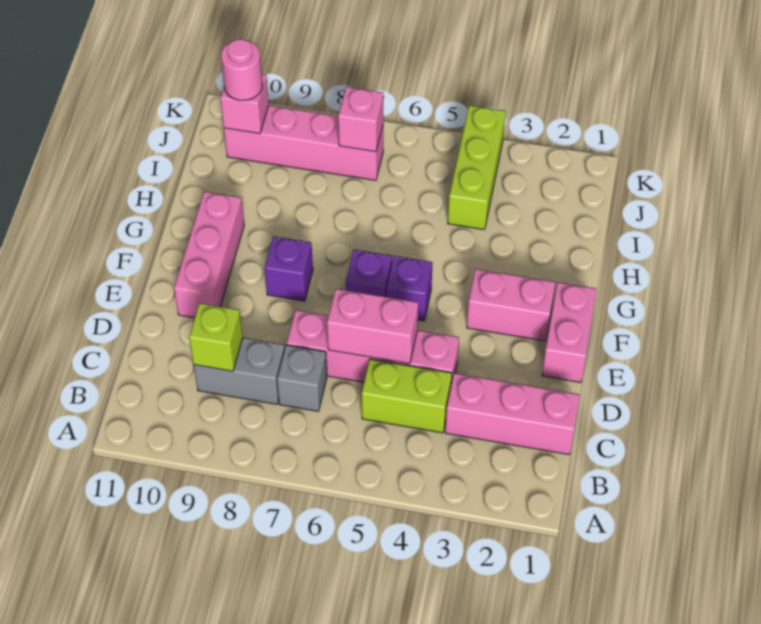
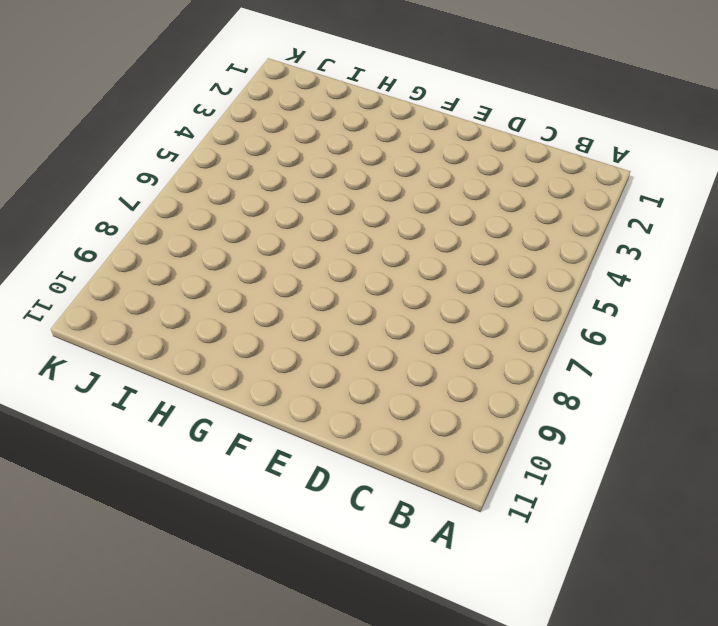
none -> pink 1x3 brick [445,373,580,454]
none -> lime 1x2 brick [362,359,452,433]
none -> grey 1x1 brick [277,345,327,411]

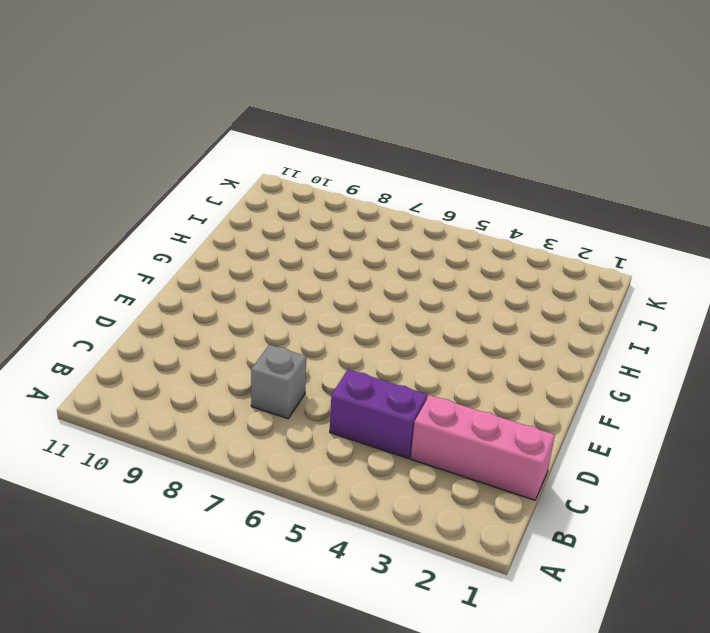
purple 1x2 brick [330,369,427,458] -> lime 1x2 brick [362,359,452,433]
none -> grey 1x2 brick [194,338,285,404]
none -> pink 1x4 brick [287,310,459,384]
none -> pink 1x2 brick [542,282,597,382]

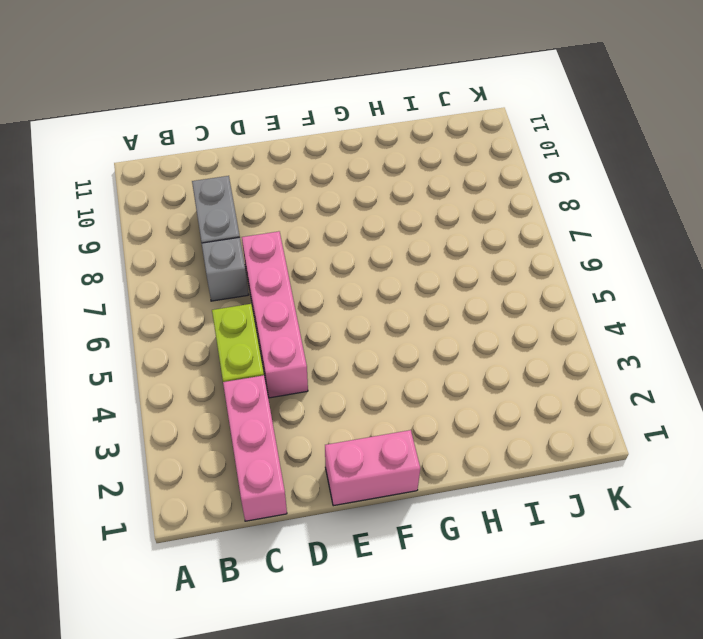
none -> pink 1x3 brick [174,191,244,318]
none -> pink 1x2 brick [467,269,555,341]
none -> purple 1x1 brick [386,256,433,321]

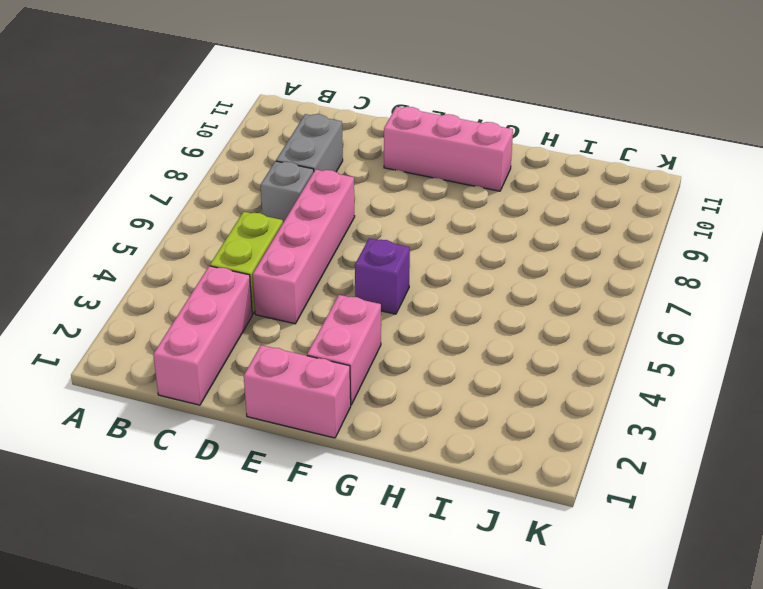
none -> purple 1x1 brick [346,249,392,297]
none -> purple 1x1 brick [265,236,313,301]
none -> lime 1x3 brick [448,105,506,230]

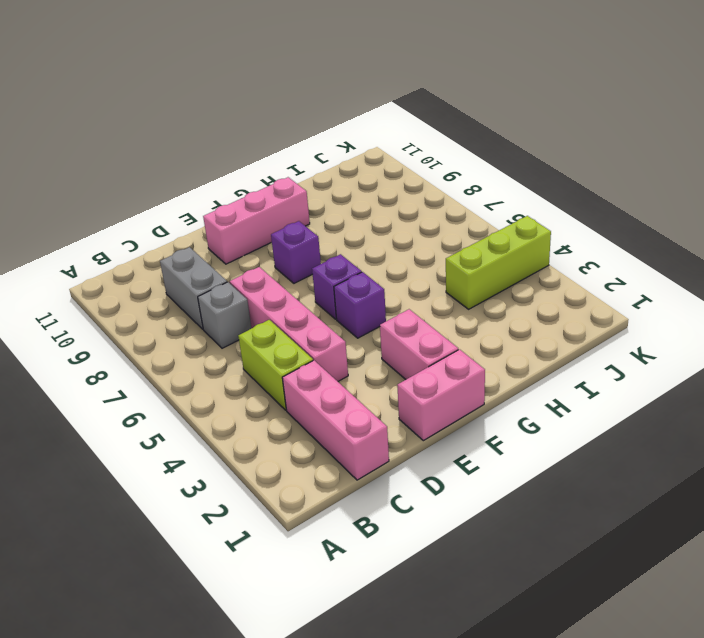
none -> pink 1x4 brick [224,106,383,180]
none -> lime 1x1 brick [189,303,243,371]
none -> pink 1x2 brick [327,289,418,364]

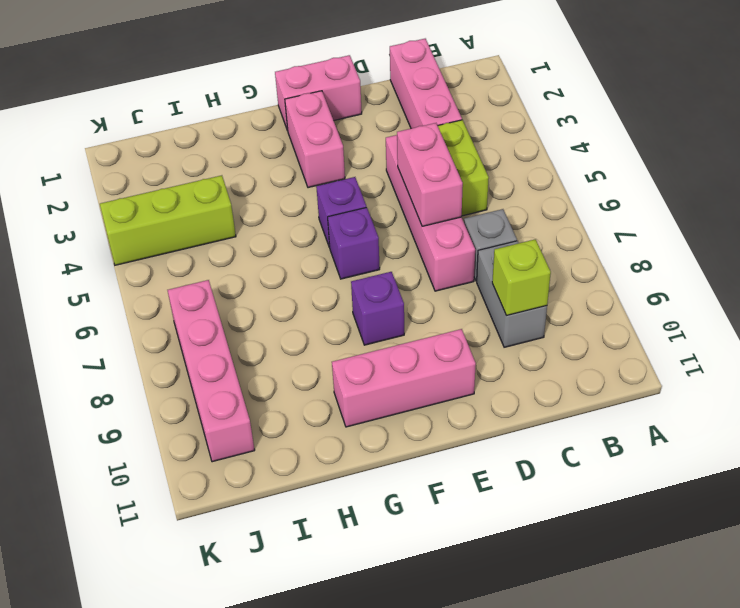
none -> pink 1x1 brick [338,87,383,152]
none -> pink 1x1 brick [220,74,269,134]
none -> pink 1x1 round brick [221,39,262,101]

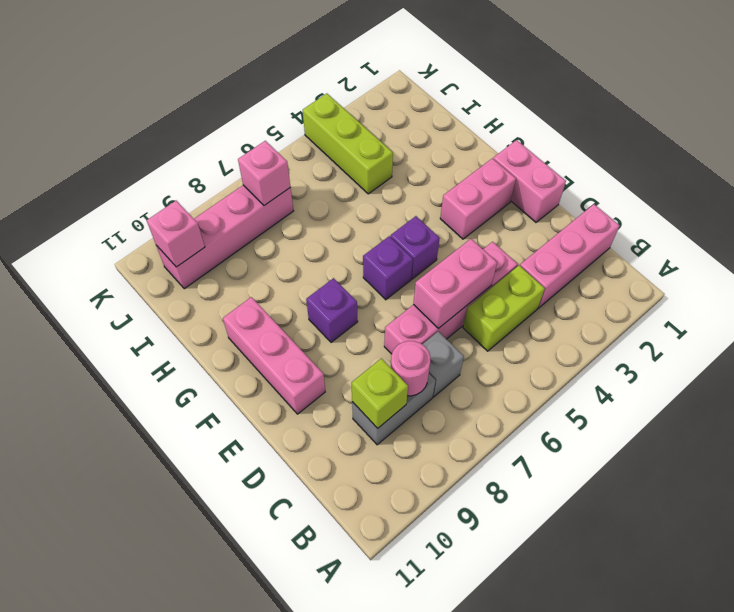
pink 1x1 round brick [391,341,431,396] -> pink 1x1 round brick moved to [221,39,262,101]

